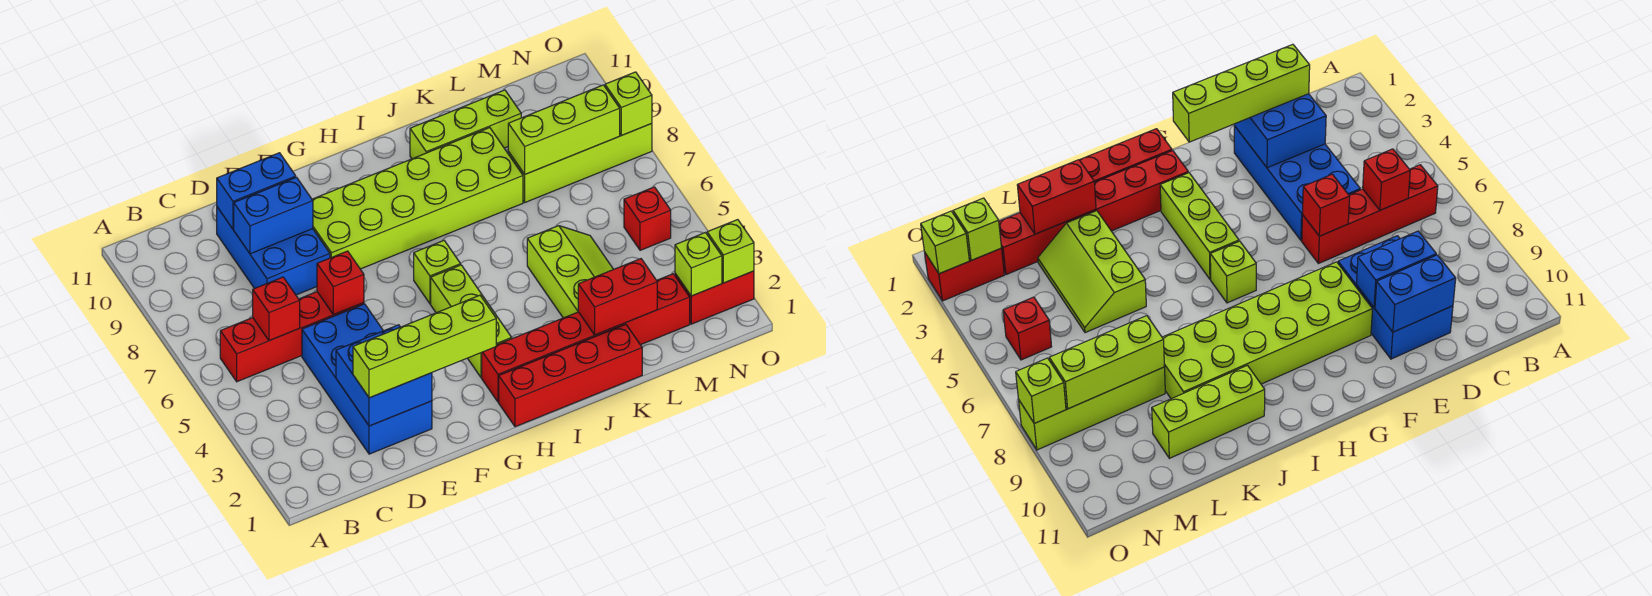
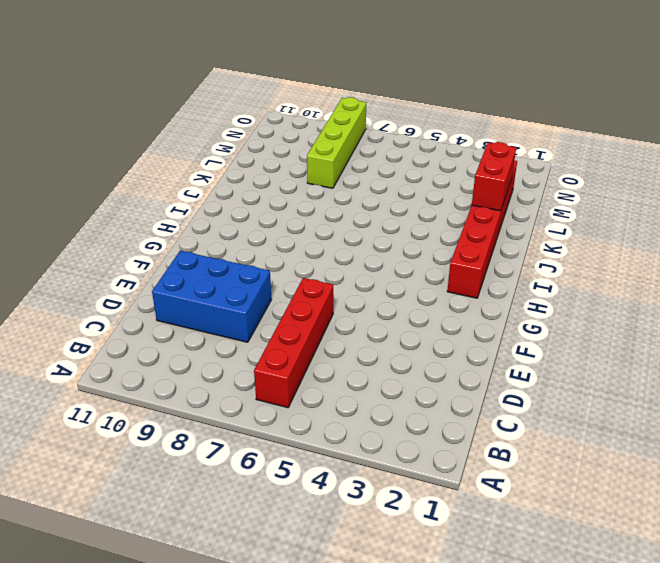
none -> blue 2x4 brick [302,304,432,454]
none -> lime 2x6 brick [312,128,523,269]
none -> red 1x4 brick [499,324,642,427]

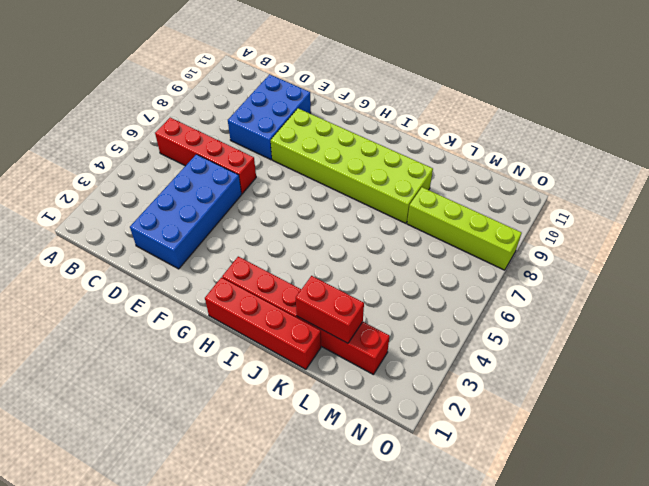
none -> lime 1x3 brick [431,265,512,377]
none -> lime 1x1 brick [414,241,461,304]
none -> lime 1x3 brick [410,90,521,159]

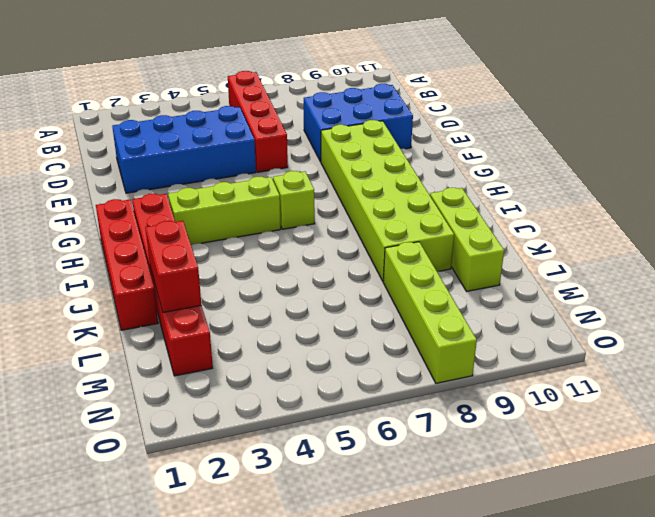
none -> lime 2x3 slope [527,226,613,318]
none -> red 1x2 brick [675,271,754,324]
none -> red 1x1 brick [624,187,671,250]

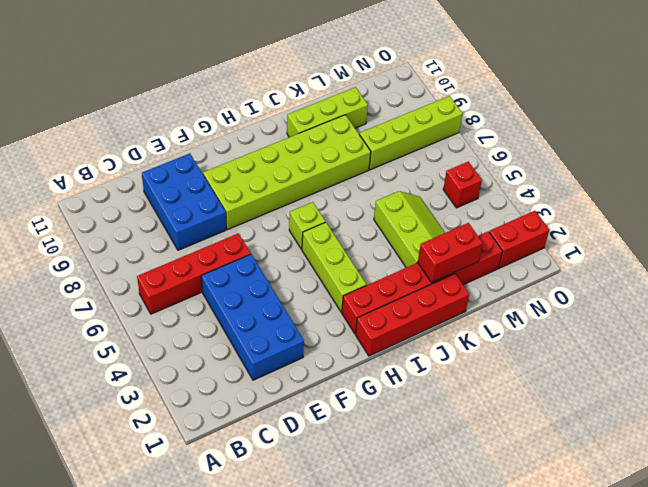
none -> red 1x1 brick [253,277,300,341]
none -> blue 2x2 brick [336,325,432,426]
none -> blue 1x2 brick [234,177,313,254]

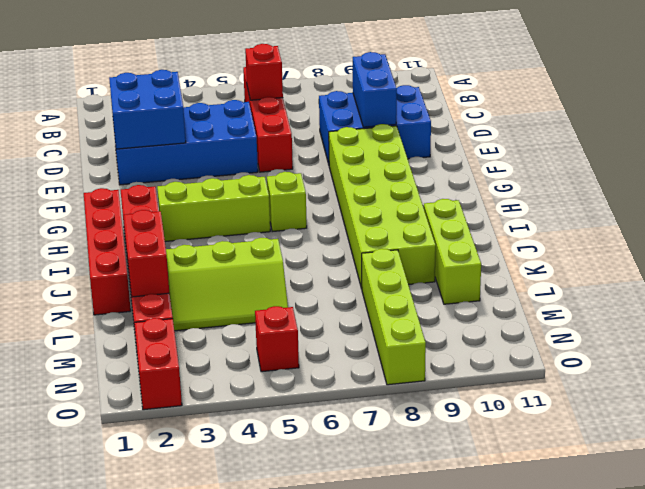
none -> blue 1x2 brick [217,153,296,229]
none -> red 1x1 brick [317,251,364,315]
none -> lime 1x3 brick [508,85,620,174]

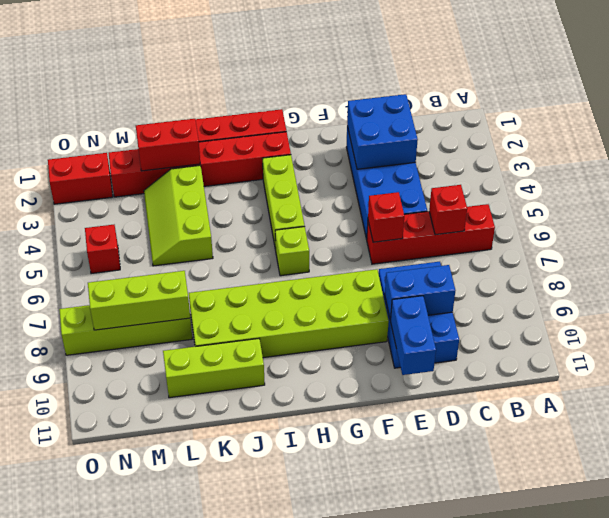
blue 1x2 brick [391,296,436,375] -> blue 1x2 brick turned to [217,153,296,229]
none -> lime 1x1 brick [675,233,722,296]
none -> lime 1x1 brick [707,220,754,283]
none -> lime 1x1 brick [605,72,652,135]

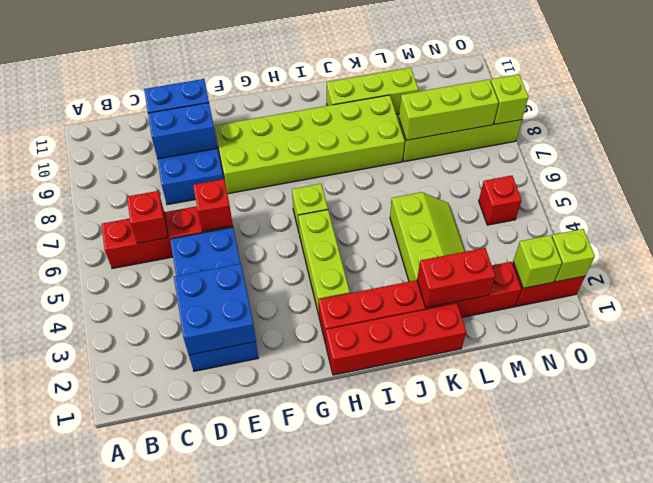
none -> lime 1x4 brick [353,295,496,398]

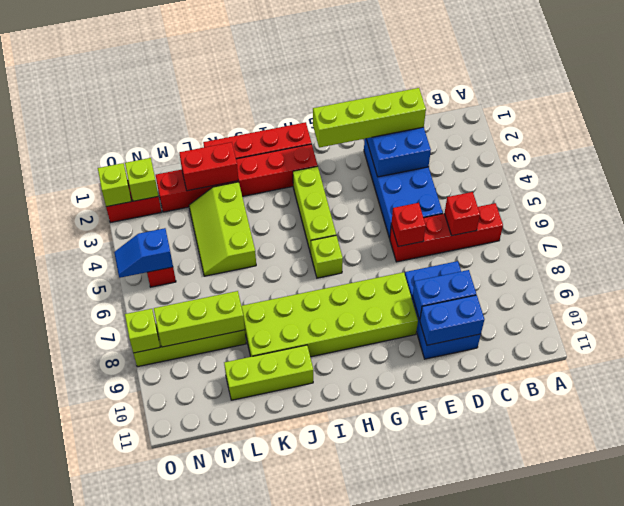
blue 1x2 slope [114,228,173,278] -> none

